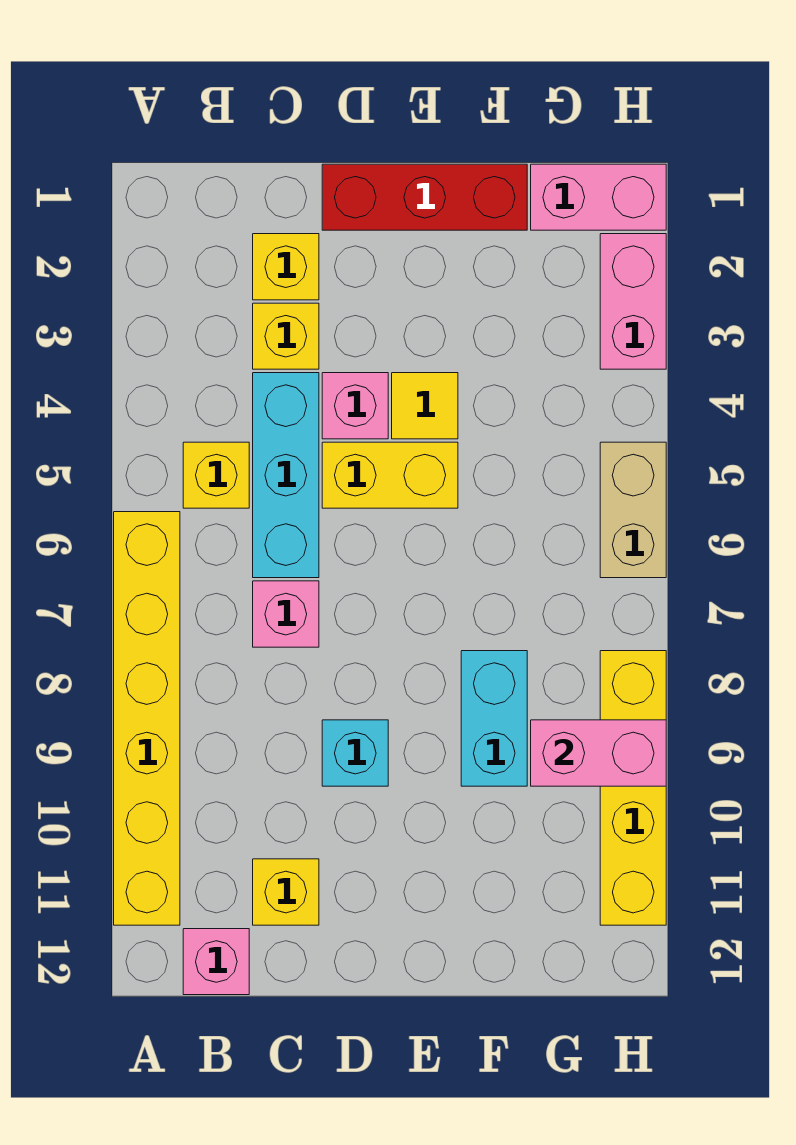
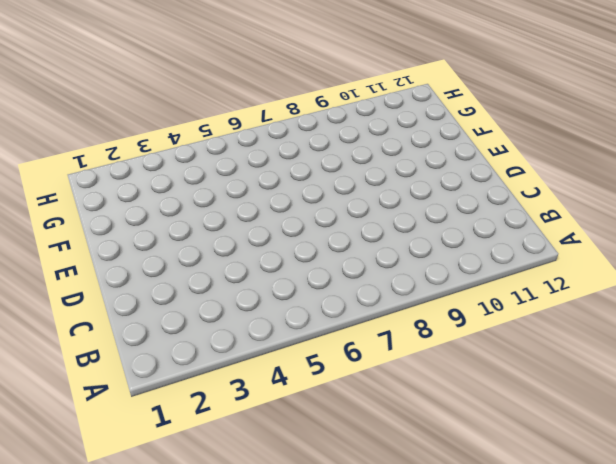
none -> yellow 1x6 brick [114,512,180,925]
none -> yellow 1x1 brick [183,442,249,508]
none -> pink 1x1 brick [183,929,249,995]

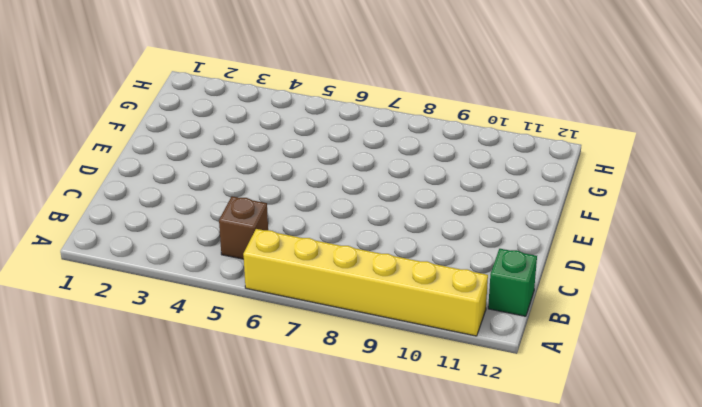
brown 1x1 brick [219,196,268,259] -> yellow 1x1 brick [183,442,249,508]
green 1x1 brick [488,249,537,316] -> pink 1x1 brick [183,929,249,995]
none -> yellow 1x1 brick [253,234,319,300]
none -> yellow 1x1 brick [253,303,319,369]
none -> cyan 1x3 brick [253,373,319,578]

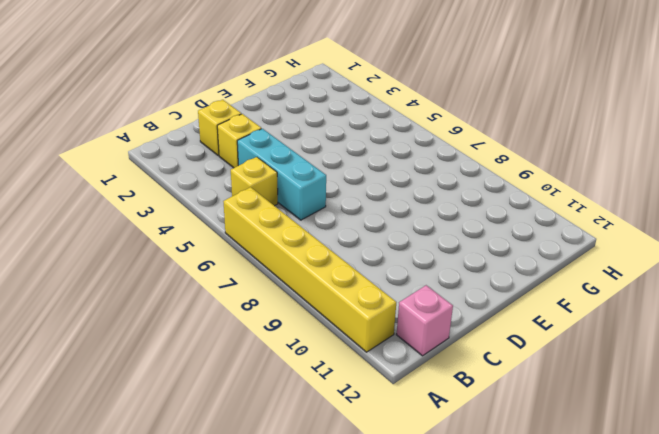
none -> pink 1x1 brick [253,581,319,647]
none -> yellow 1x1 brick [253,859,319,925]
none -> red 1x3 brick [322,164,527,230]

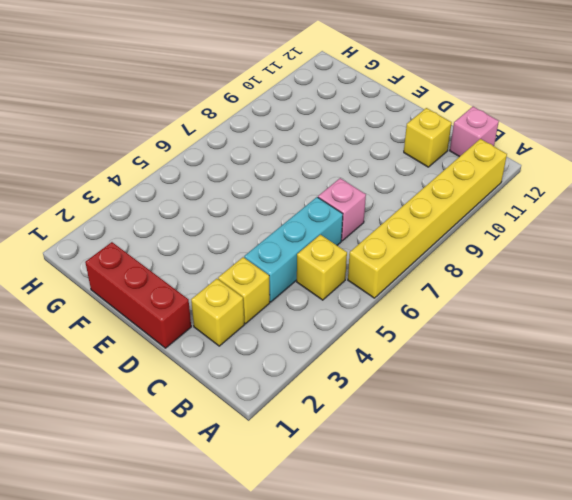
none -> pink 1x1 brick [322,373,388,439]
none -> yellow 1x2 brick [322,442,458,508]
none -> cyan 1x1 brick [322,720,388,786]

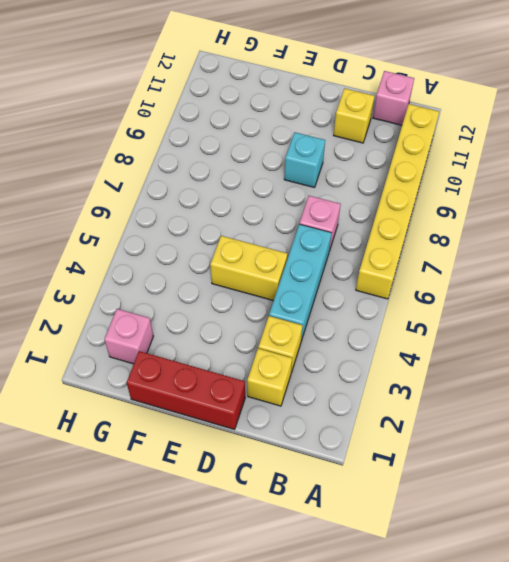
pink 1x1 brick [104,309,153,364] -> pink 1x1 brick moved to [322,373,388,439]
none -> yellow 1x1 brick [183,442,249,508]
none -> yellow 1x1 tile [392,373,458,439]
none -> cyan 1x2 brick [461,651,527,786]

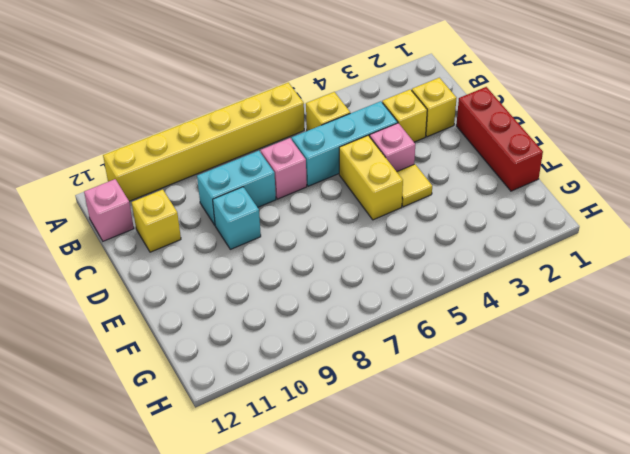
cyan 1x2 brick [197,151,276,225] -> cyan 1x2 brick moved to [461,651,527,786]
none -> pink 1x2 brick [531,164,666,230]
none -> pink 1x2 brick [600,234,666,369]
none -> tan 1x2 brick [600,442,666,578]

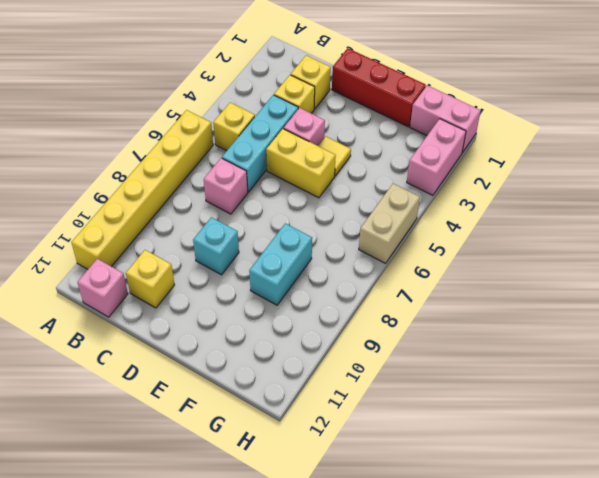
none -> yellow 1x4 brick [600,651,666,925]
none -> pink 1x2 brick [531,720,666,786]

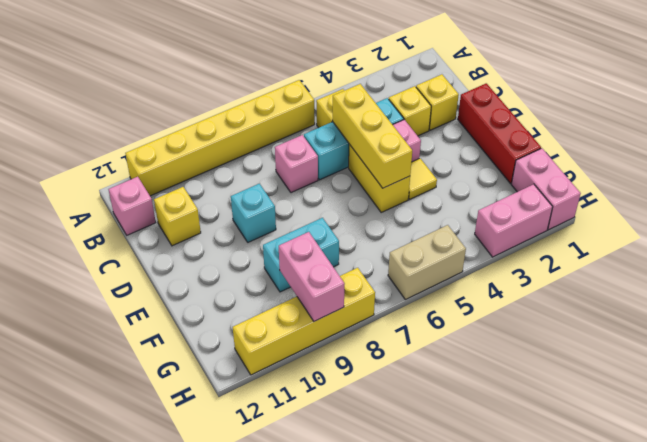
yellow 1x3 brick [333,84,412,188] -> none

